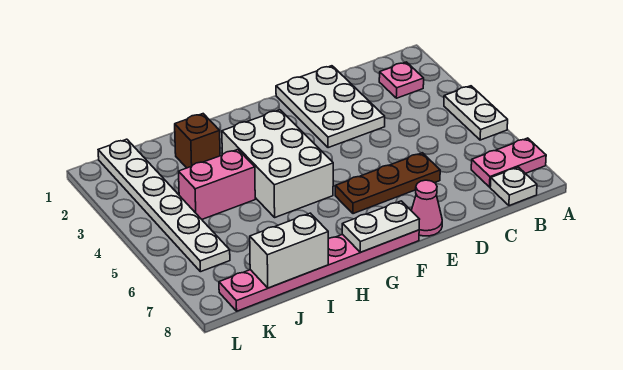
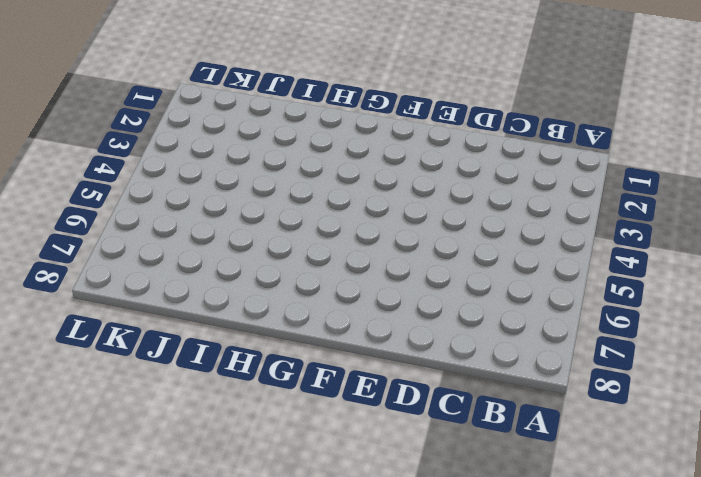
none -> white 1x2 plate [444,86,508,140]
none -> pink 1x2 plate [471,138,546,187]
none -> pink 1x1 plate [379,62,424,98]

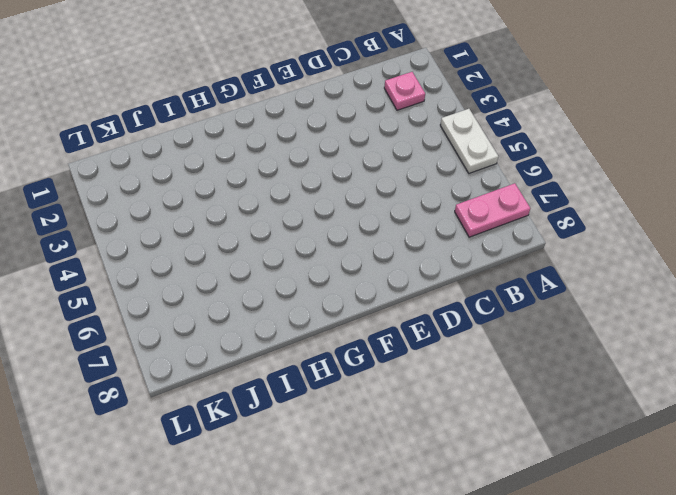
none -> white 1x1 plate [490,167,537,206]
none -> white 2x3 plate [276,66,385,148]
none -> brown 1x3 plate [335,153,440,214]

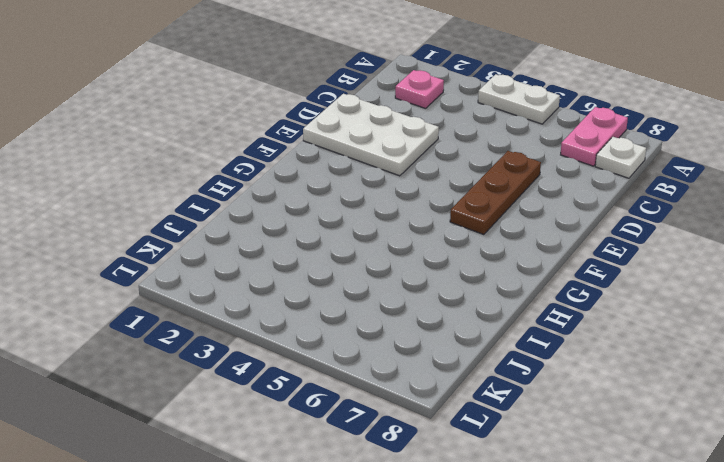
none -> pink 1x1 cone [411,180,442,236]
none -> pink 1x6 plate [219,230,419,311]
none -> white 2x3 brick [222,110,333,217]

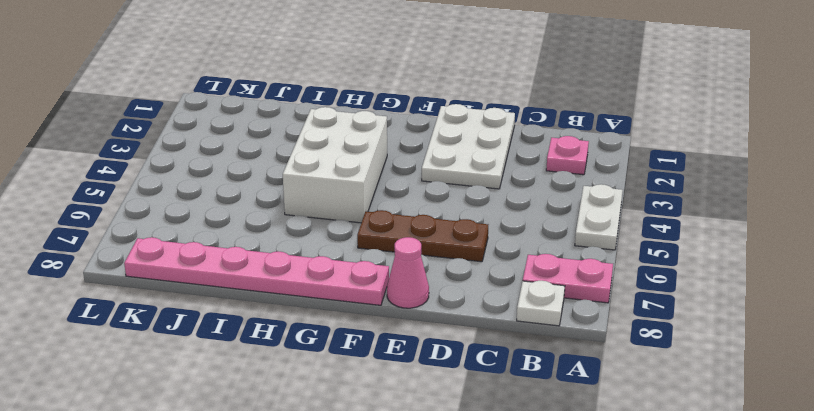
none -> brown 1x1 brick [175,114,220,168]
none -> pink 1x2 brick [179,150,255,219]
none -> white 1x6 plate [98,139,230,272]

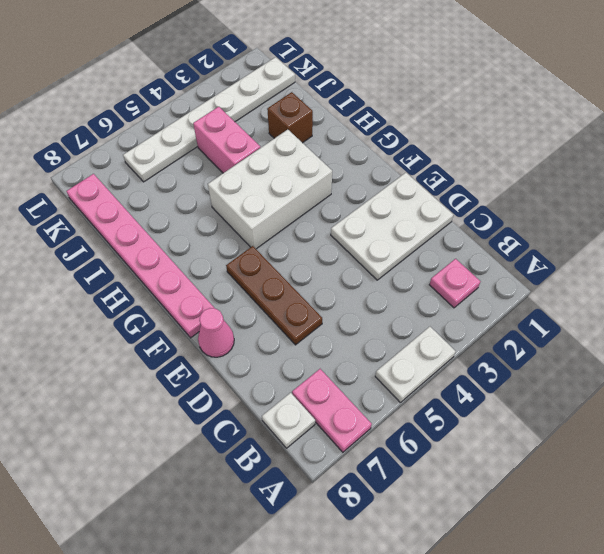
none -> white 1x2 plate [342,201,420,252]
none -> white 1x2 brick [250,213,328,288]

